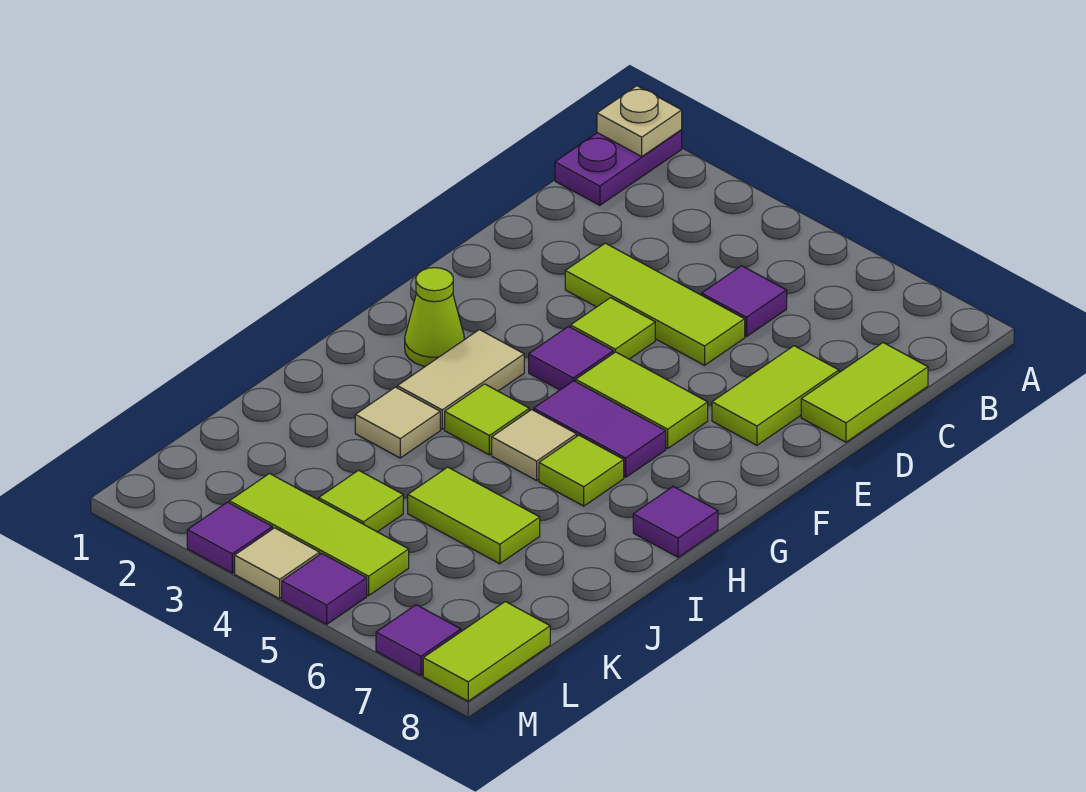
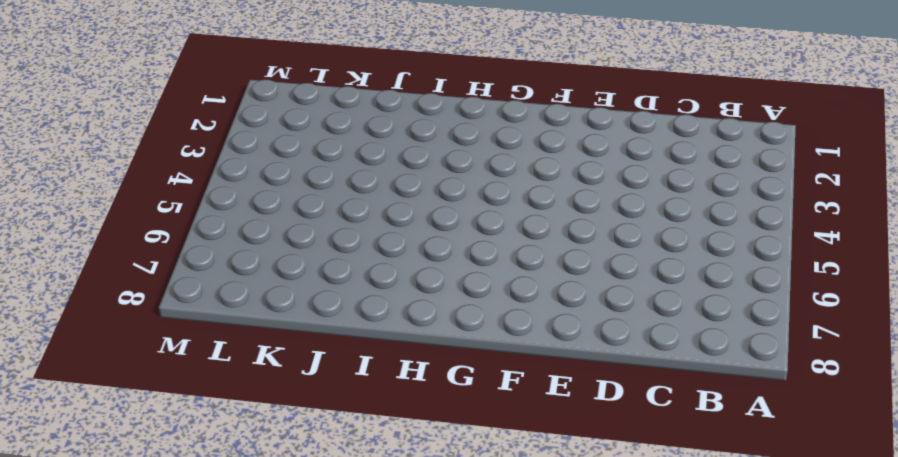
none -> purple 1x2 plate [555,130,682,205]
none -> purple 1x1 tile [702,266,787,337]
none -> lime 1x2 tile [801,343,928,442]

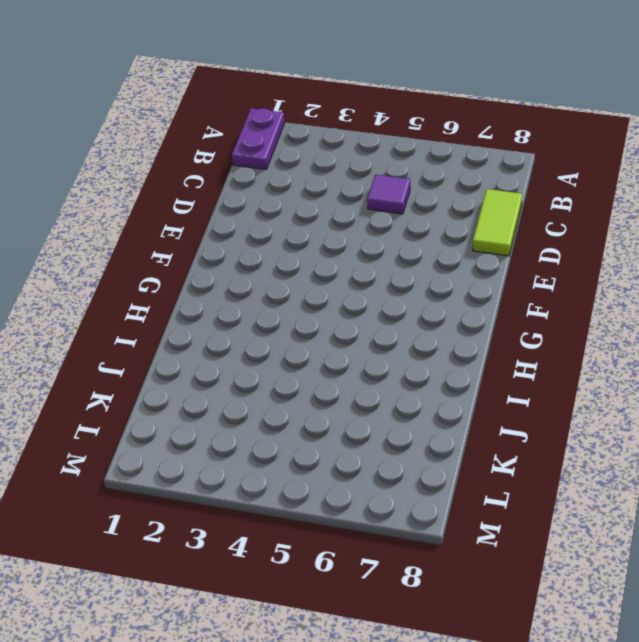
none -> lime 1x3 tile [565,243,745,365]
none -> lime 1x2 tile [712,346,839,445]
none -> lime 1x1 tile [571,298,655,359]

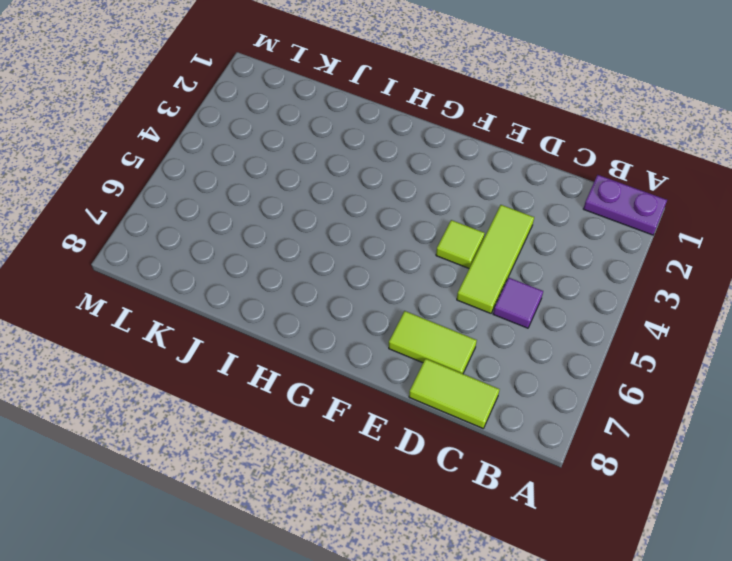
none -> purple 1x1 tile [529,327,613,390]
none -> lime 1x2 tile [576,352,708,448]
none -> lime 1x1 cone [405,268,464,366]

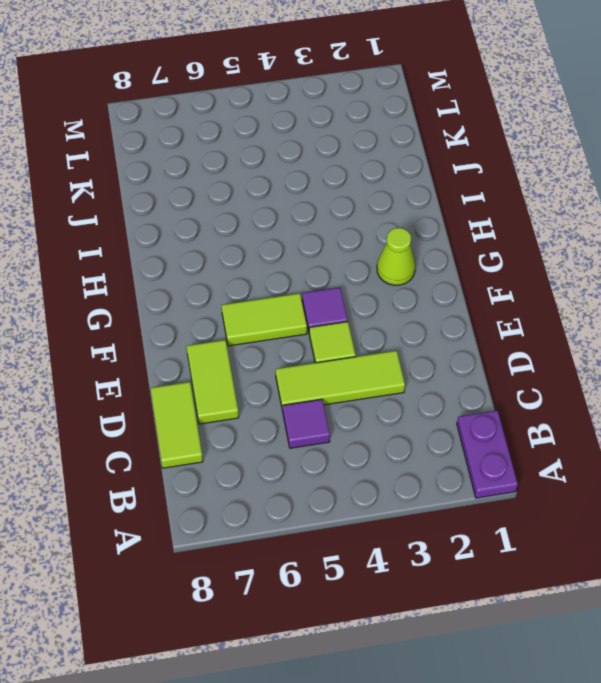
none -> tan 1x2 tile [397,330,524,429]
none -> purple 1x2 tile [534,381,666,477]
none -> lime 1x1 tile [445,384,529,455]

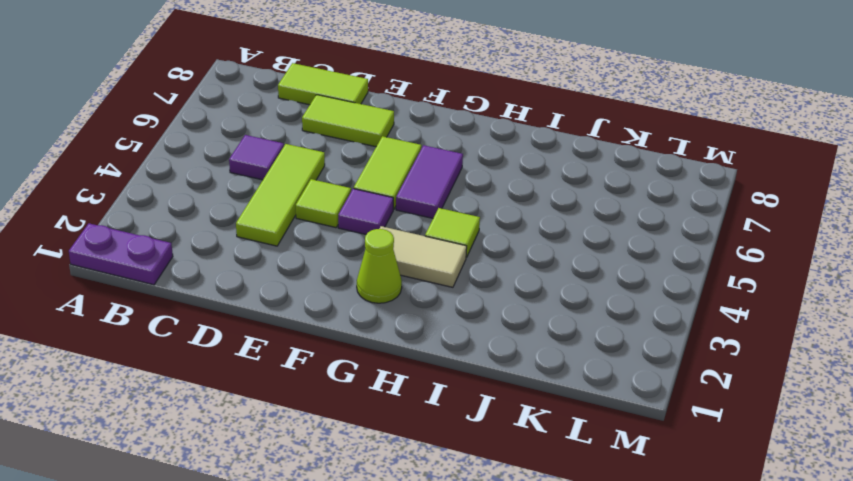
none -> tan 1x1 tile [492,410,577,480]
none -> lime 1x1 tile [539,435,624,506]
none -> purple 1x1 tile [633,486,718,557]

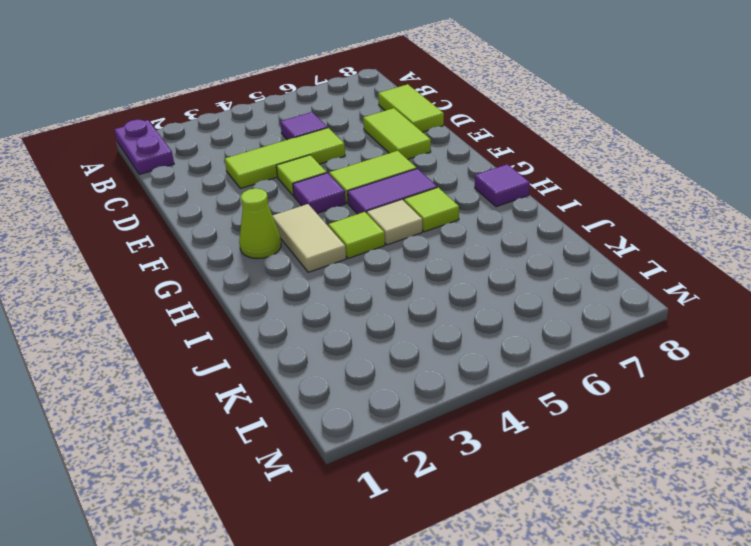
none -> tan 1x1 tile [355,387,440,458]
none -> lime 1x2 tile [408,467,540,564]
none -> lime 1x1 tile [319,470,403,532]

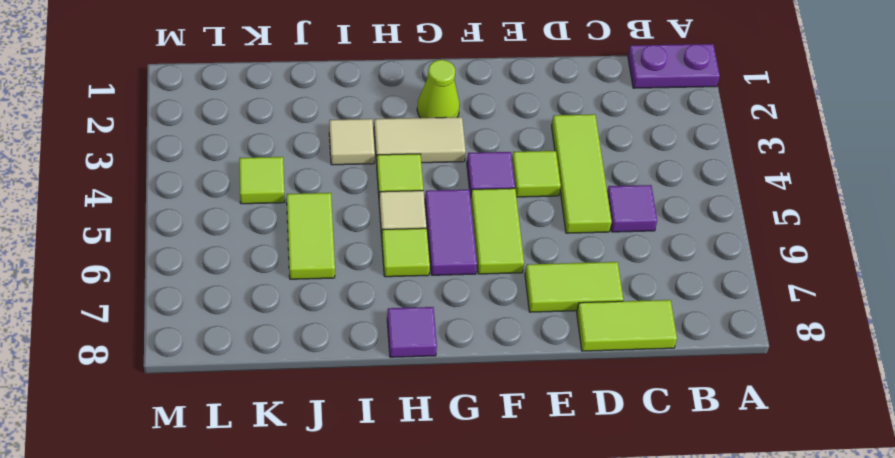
none -> lime 1x3 tile [229,474,409,596]
none -> lime 1x2 tile [423,602,550,701]
none -> purple 1x1 tile [187,502,272,573]

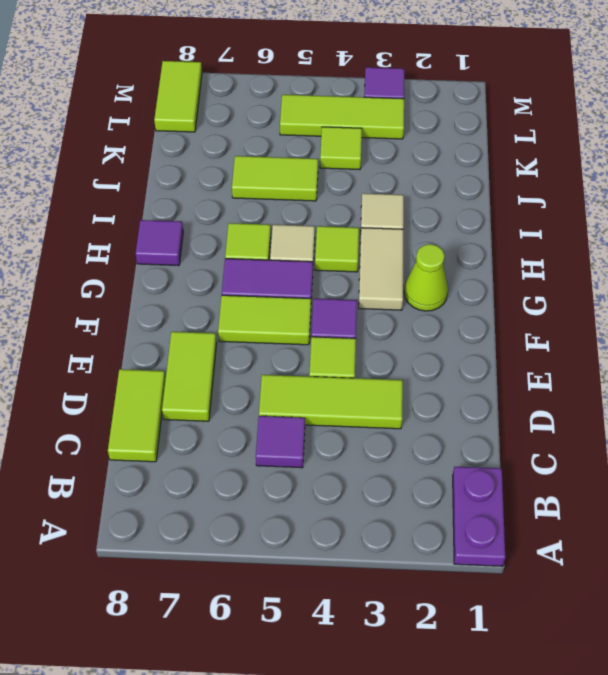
none -> tan 1x1 tile [235,528,320,599]
none -> purple 1x1 tile [282,554,367,624]
none -> purple 1x1 tile [376,605,461,676]

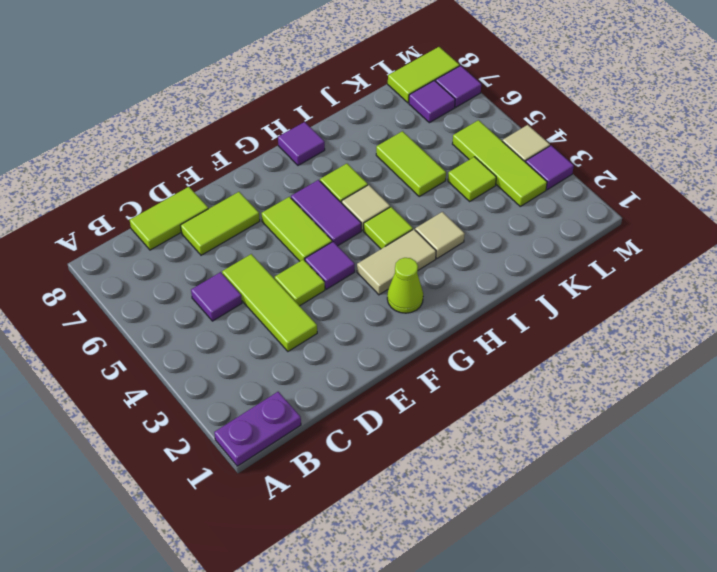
purple 1x1 tile [409,81,455,123] -> purple 1x1 tile moved to [282,554,367,624]
none -> tan 1x1 plate [597,86,682,156]

